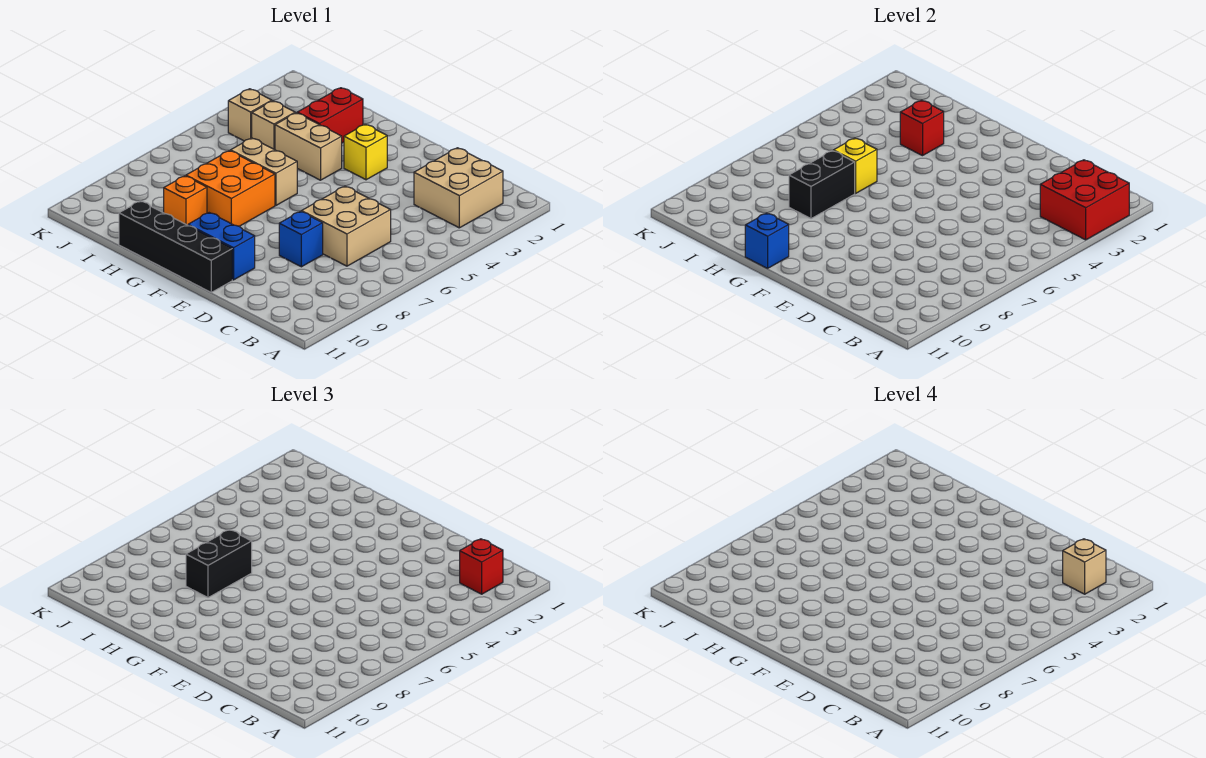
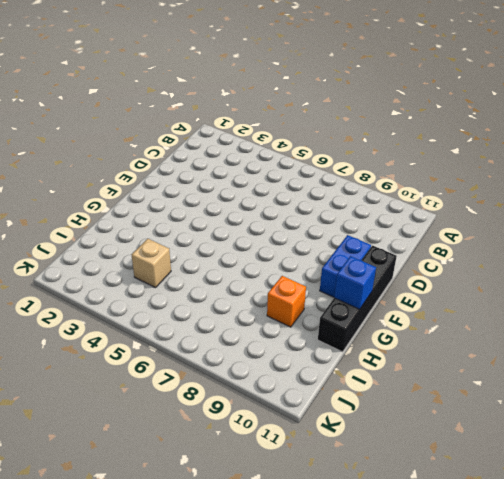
none -> tan 2x2 brick [414,148,503,228]
none -> tan 2x2 brick [301,186,391,266]
none -> blue 1x1 brick [279,211,323,267]

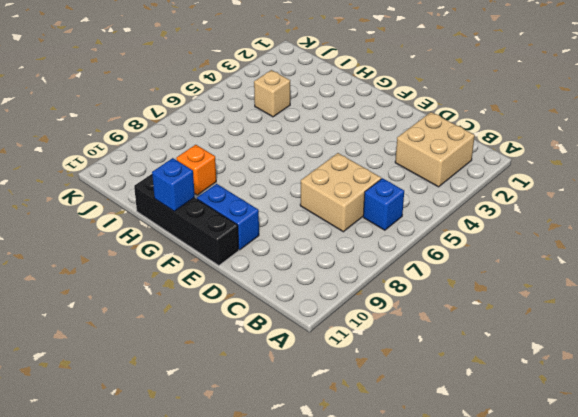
blue 1x1 brick [363,178,404,230] -> blue 1x1 brick moved to [279,211,323,267]
none -> yellow 1x1 brick [344,124,387,180]
none -> tan 1x2 brick [275,113,342,180]
none -> tan 1x2 brick [230,138,297,205]

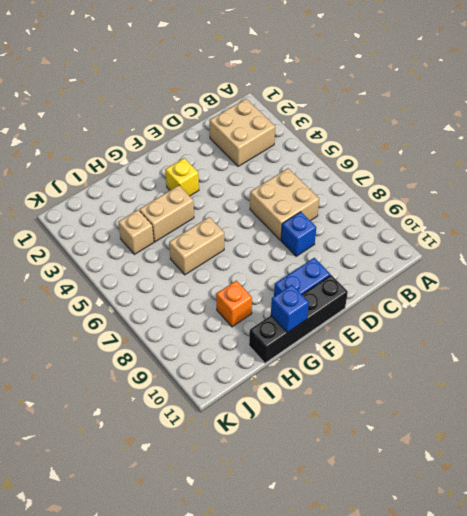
none -> orange 2x2 brick [186,151,275,226]
none -> red 1x2 brick [297,88,363,143]
none -> tan 1x1 brick [228,89,272,141]

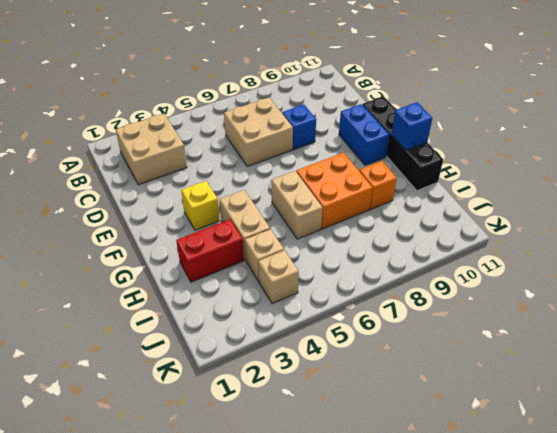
none -> red 2x2 brick [1040,160,1129,240]
none -> red 1x1 brick [900,100,944,156]
none -> yellow 1x1 brick [833,138,877,193]

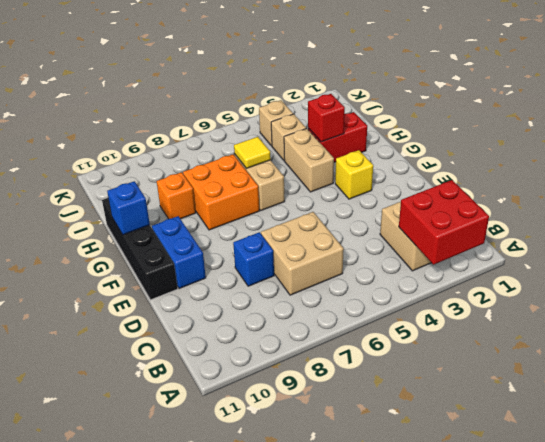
yellow 1x1 tile [234,137,271,169] -> yellow 1x1 brick [833,138,877,193]
none -> black 1x2 brick [789,151,855,219]
none -> red 1x1 brick [460,539,503,594]
none -> black 1x2 brick [186,530,252,598]

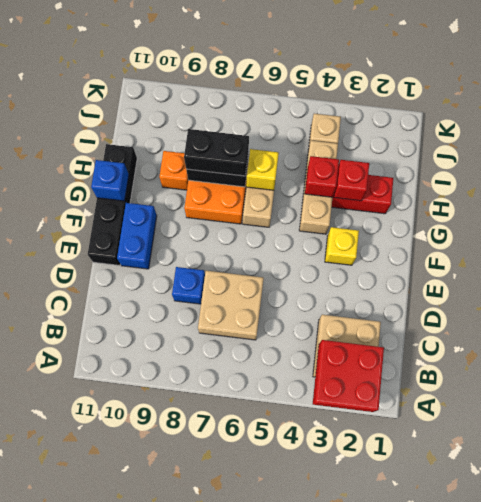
red 1x1 brick [305,156,339,197] -> red 1x1 brick moved to [460,539,503,594]
none -> tan 1x1 brick [1063,539,1106,594]

